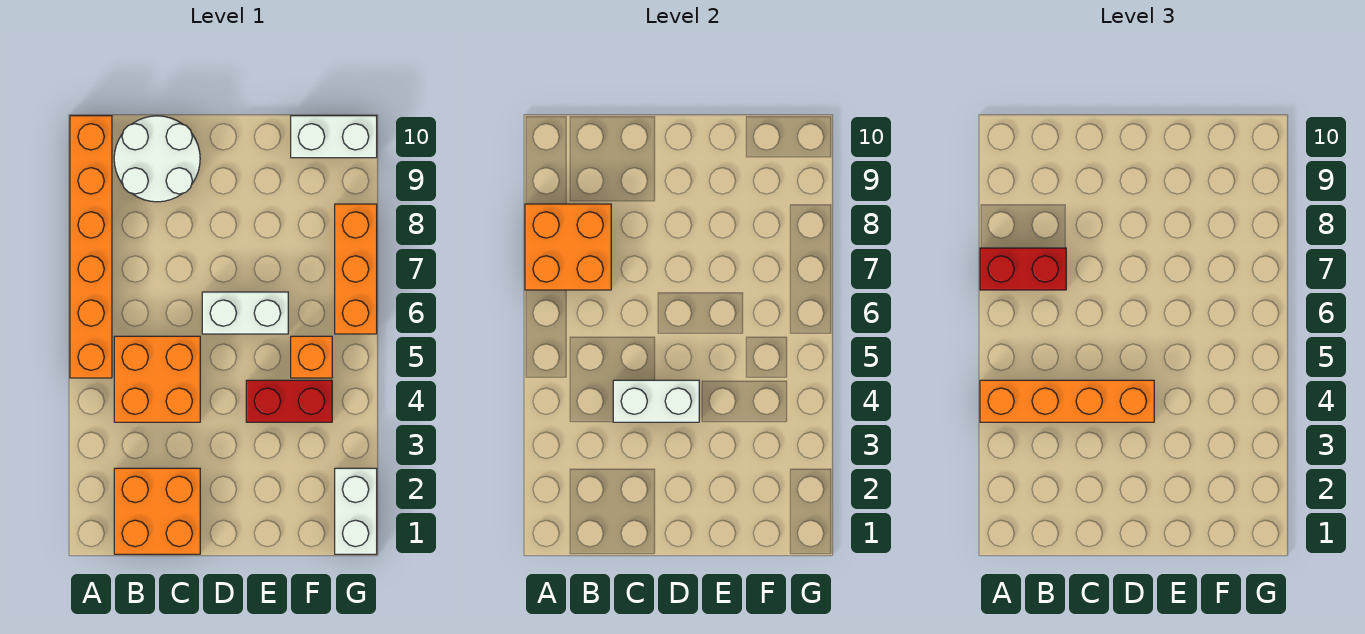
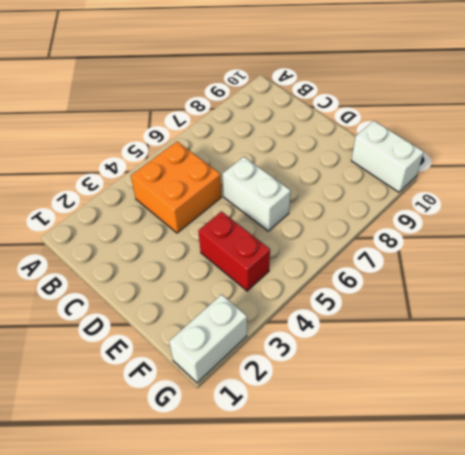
none -> orange 1x6 brick [70,116,112,378]
none -> orange 2x2 brick [114,468,200,554]
none -> white 2x2 round brick [114,116,200,202]

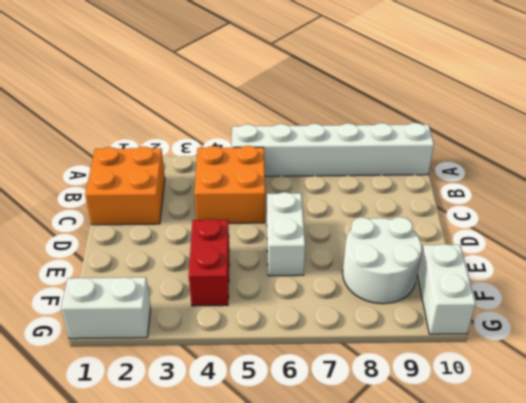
white 1x6 brick [232,123,434,176] -> orange 1x6 brick [70,116,112,378]
white 2x2 round brick [343,217,422,304] -> white 2x2 round brick moved to [114,116,200,202]
none -> orange 1x1 brick [291,336,332,378]
none -> orange 1x3 brick [335,204,377,334]
none -> orange 2x2 brick [525,204,611,290]

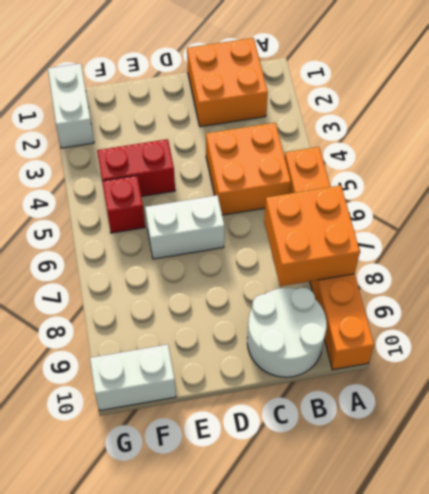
red 1x1 brick [102,176,145,233] -> orange 1x1 brick [291,336,332,378]
none -> orange 1x3 brick [335,204,377,334]
none -> white 1x2 brick [613,380,699,422]
none -> orange 1x4 brick [980,380,1154,422]

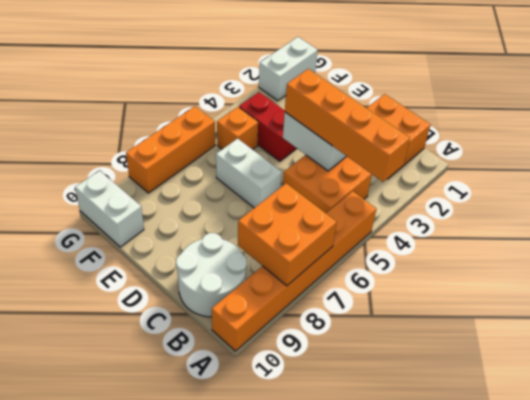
none -> red 1x2 brick [980,248,1066,290]

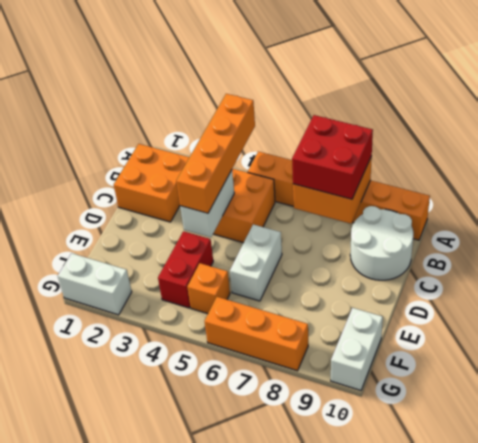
red 2x2 brick [292,115,373,199] -> red 1x2 brick [980,248,1066,290]

